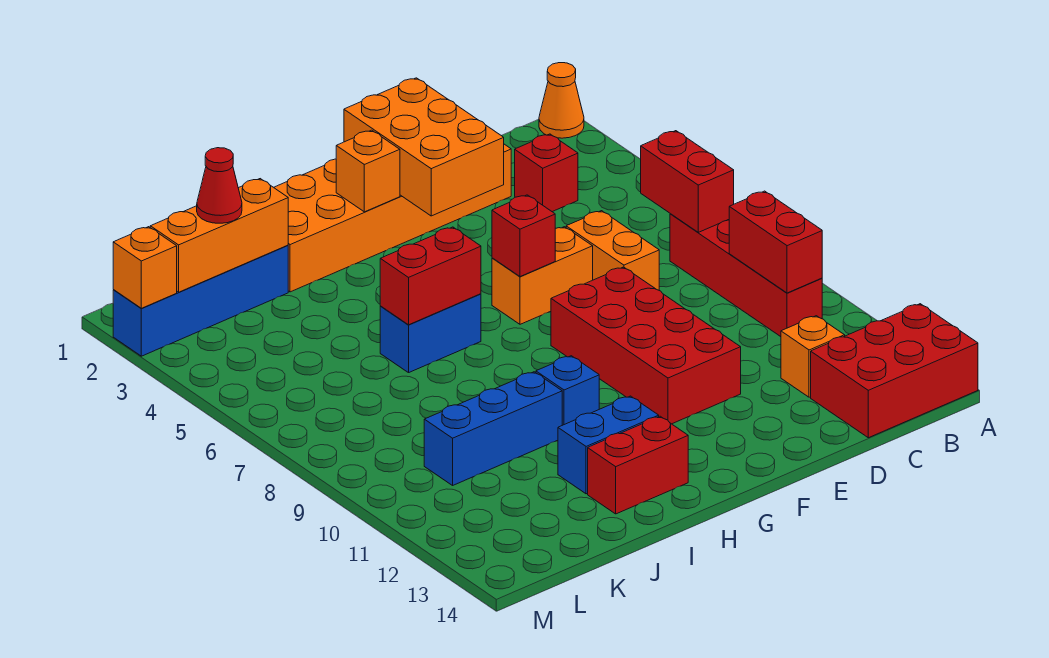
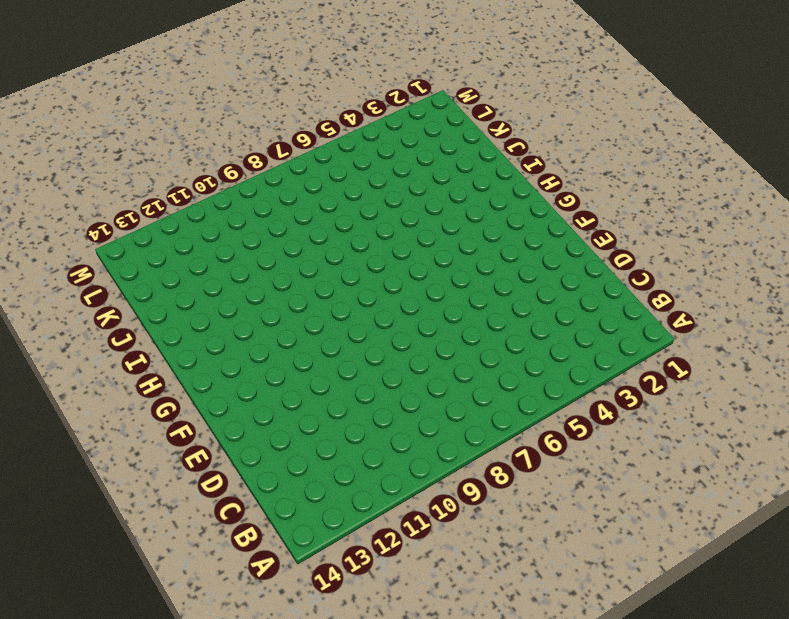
none -> orange 1x1 cone [539,63,584,138]
none -> red 2x3 brick [811,304,978,438]
none -> red 1x4 brick [670,214,822,337]

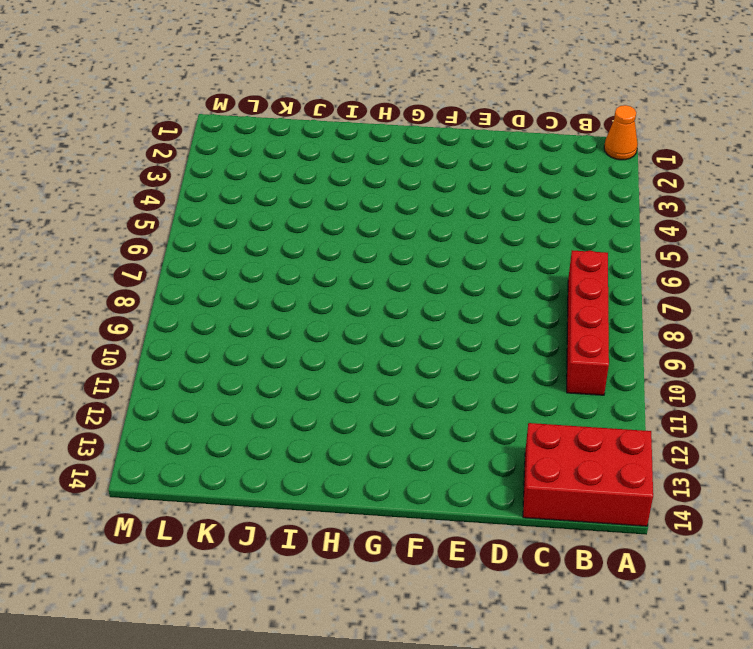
none -> red 1x1 brick [515,134,578,212]
none -> orange 1x1 brick [781,316,845,397]
none -> orange 2x6 brick [274,144,511,292]

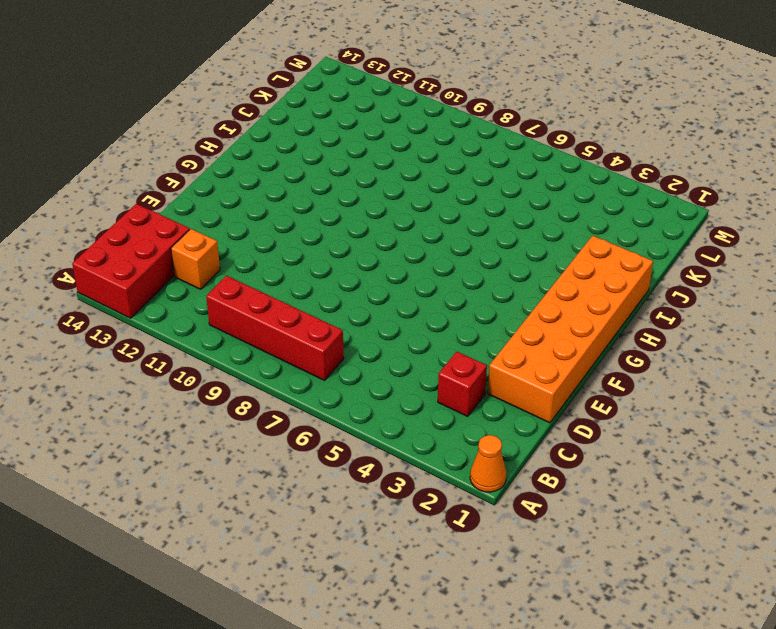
none -> orange 1x2 brick [566,211,659,290]
none -> orange 1x2 brick [492,227,593,324]
none -> red 2x4 brick [551,267,741,424]

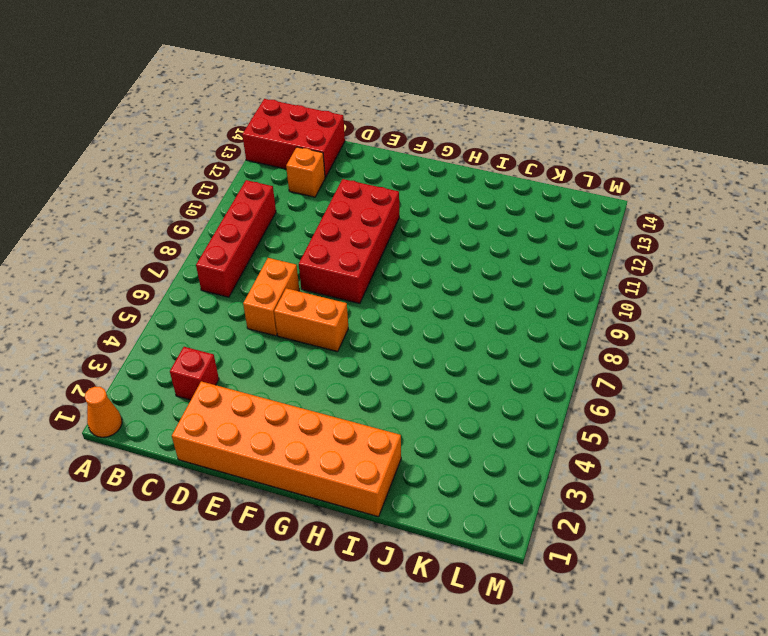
none -> blue 1x2 brick [380,294,481,373]
none -> blue 1x1 brick [536,356,599,425]
none -> blue 1x2 brick [558,396,659,494]

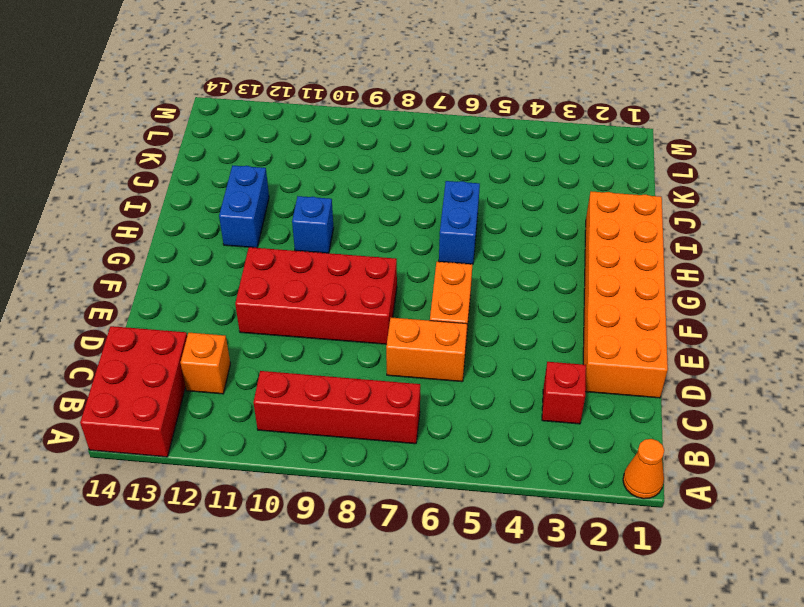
none -> red 1x2 brick [588,416,688,514]
none -> blue 1x3 brick [424,372,562,485]
none -> blue 1x4 brick [113,245,288,356]

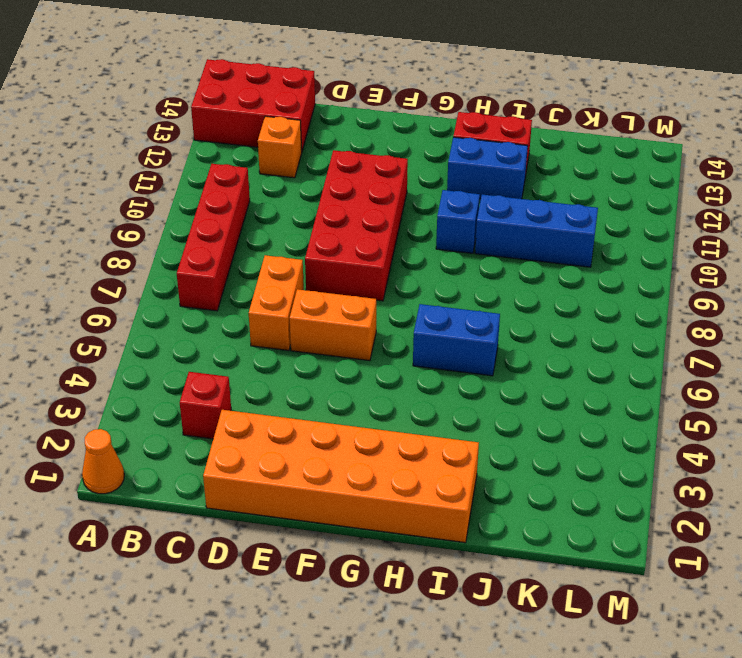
none -> blue 1x4 brick [113,245,288,356]
none -> red 1x2 brick [641,131,734,232]
none -> red 1x2 brick [729,191,822,293]

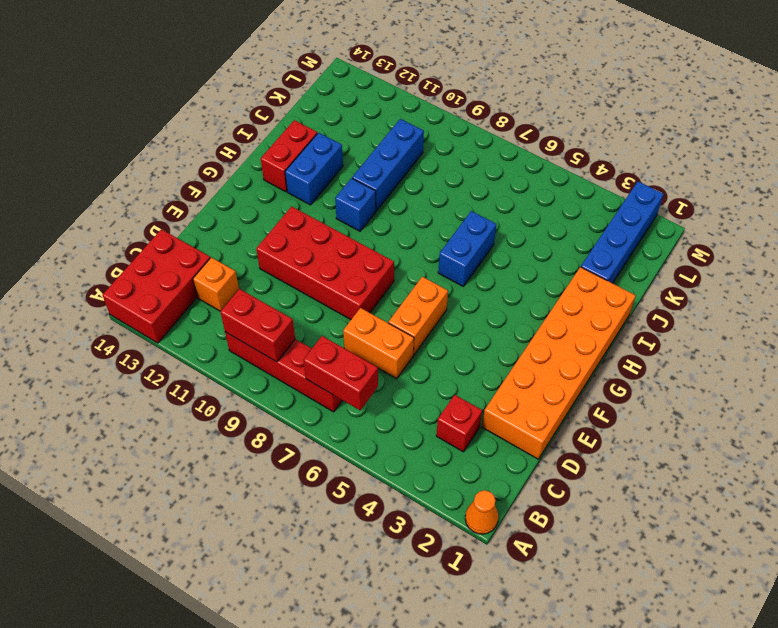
none -> orange 2x3 brick [344,78,504,216]
none -> red 1x1 brick [492,195,555,277]
none -> orange 1x1 brick [336,130,400,212]

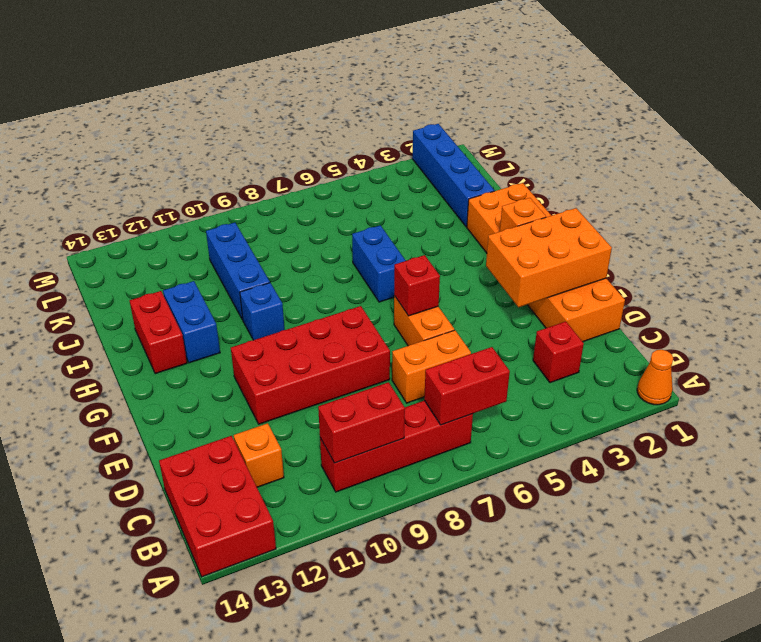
none -> red 1x2 brick [380,227,481,325]
none -> orange 1x3 brick [150,179,288,292]
none -> orange 1x1 brick [113,227,177,308]

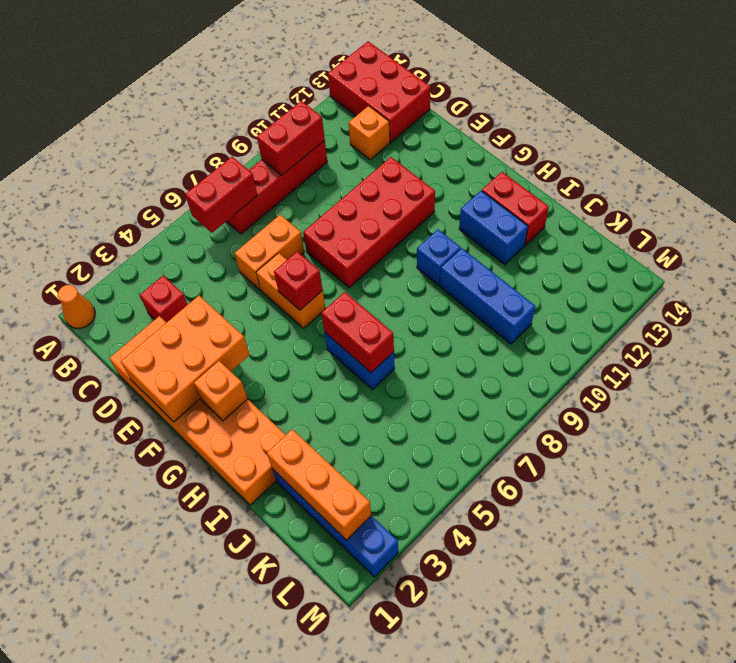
none -> orange 1x1 brick [113,227,177,308]
none -> red 1x1 cone [197,148,242,223]

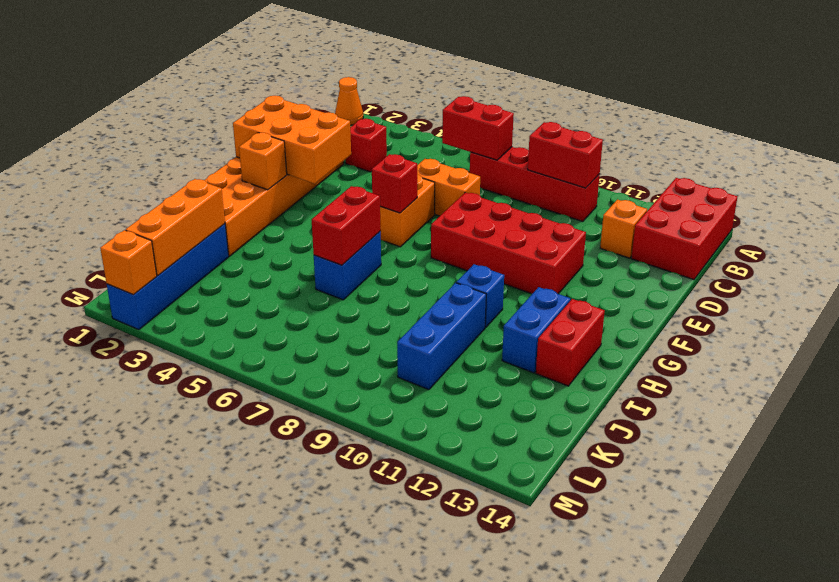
none -> red 1x1 cone [197,148,242,223]

